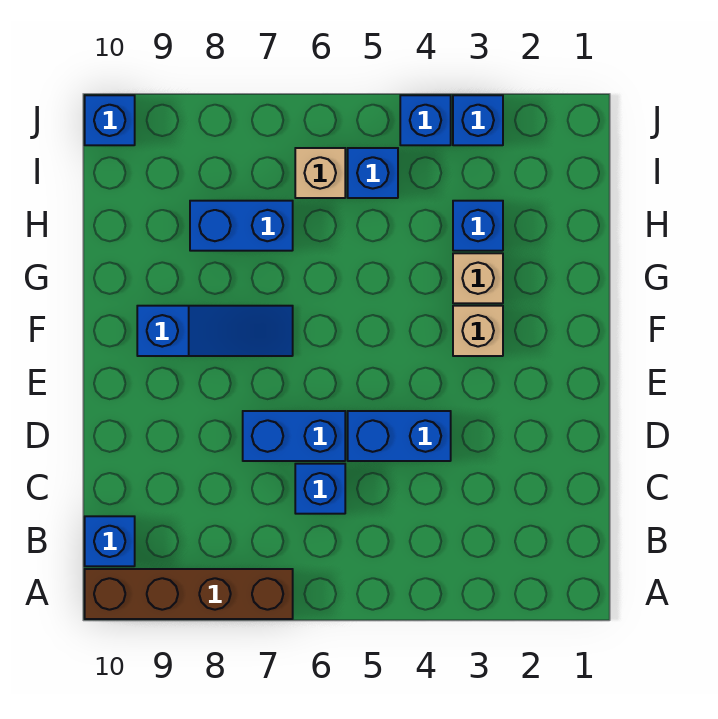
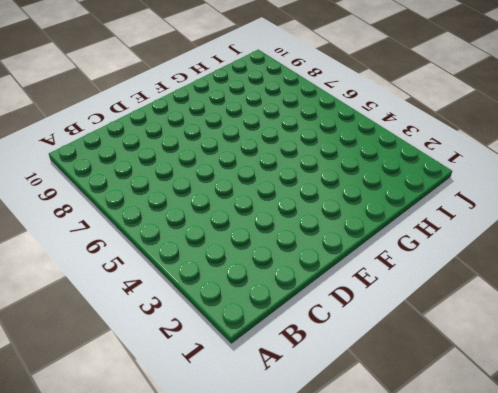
none -> brown 1x4 brick [85,569,293,619]
none -> blue 1x1 brick [85,516,135,566]
none -> blue 1x1 brick [295,464,345,514]

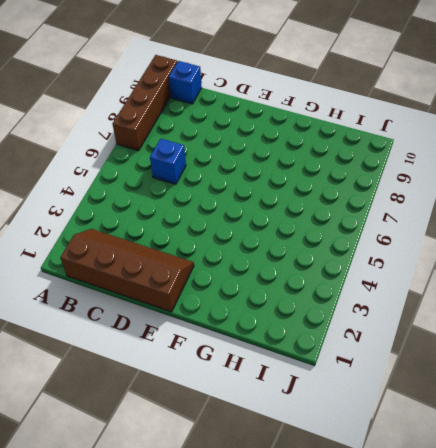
brown 2x4 slope [60,229,194,312] -> none
none -> blue 1x2 brick [348,411,451,461]
none -> blue 1x2 brick [243,411,345,461]
none -> tan 1x1 brick [453,306,503,356]

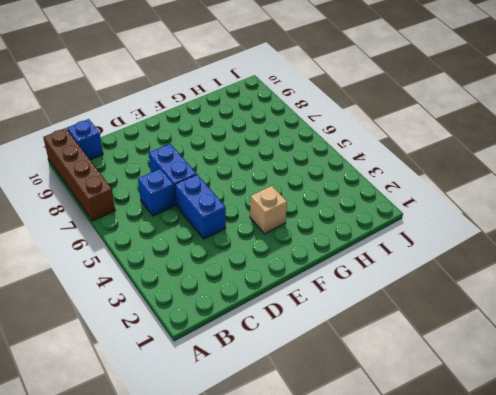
none -> blue 1x3 slope [137,306,293,356]
none -> tan 1x1 brick [453,253,503,303]
none -> blue 1x1 brick [453,201,503,251]

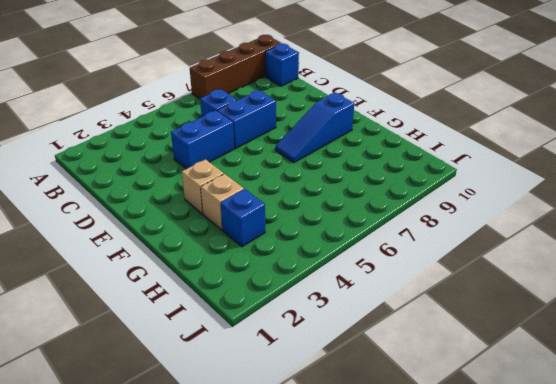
none -> blue 1x2 brick [190,201,293,251]
none -> blue 1x1 brick [348,148,398,198]
none -> tan 1x1 brick [295,148,345,198]

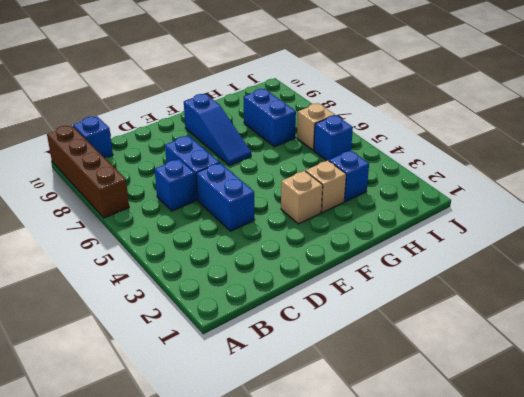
none -> blue 1x1 brick [453,95,503,145]
none -> blue 1x1 brick [400,95,451,145]
none -> blue 1x1 brick [85,95,135,145]

